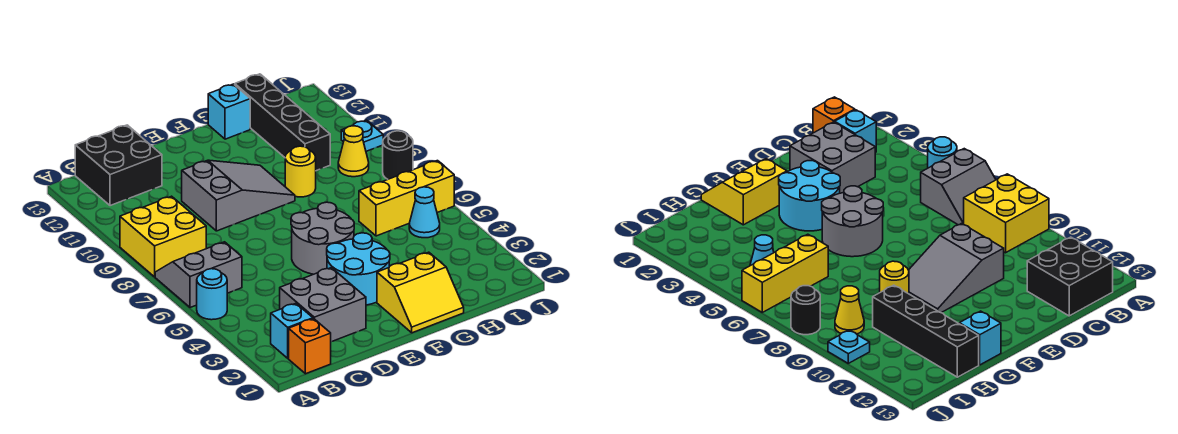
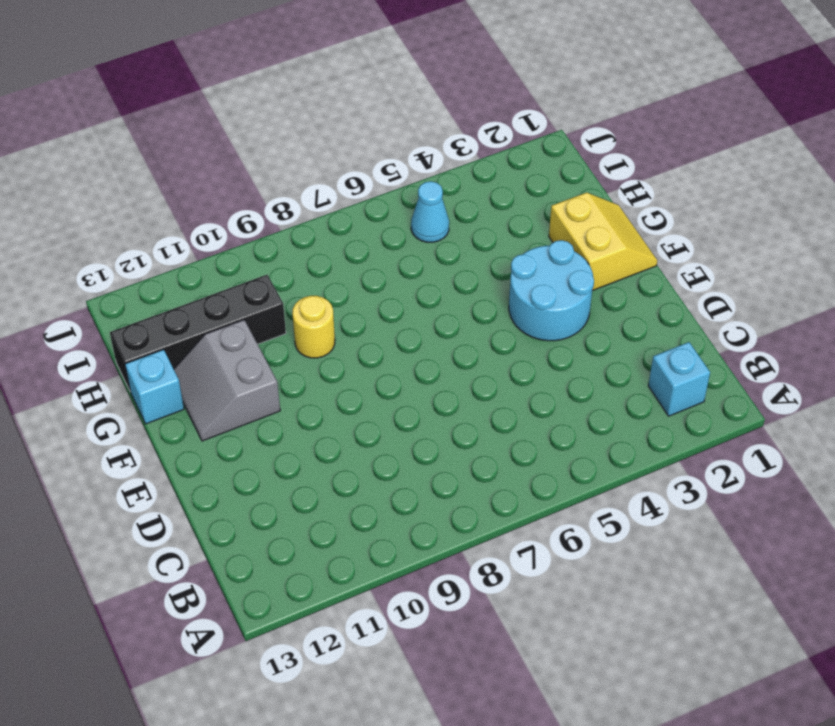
grey 2x2 slope [174,320,280,441] -> grey 2x2 slope moved to [155,242,242,308]
none -> cyan 1x1 round brick [197,269,227,320]
none -> yellow 2x2 brick [120,196,206,277]
none -> orange 1x1 brick [289,319,331,374]

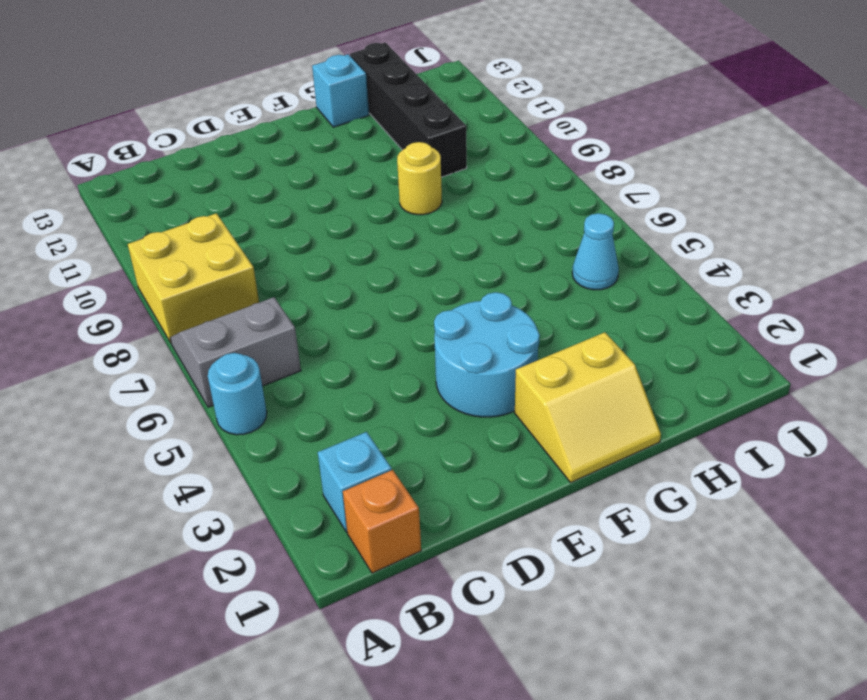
none -> black 2x2 brick [75,125,162,206]
none -> grey 2x2 brick [280,268,366,342]
none -> grey 2x3 slope [182,160,295,231]

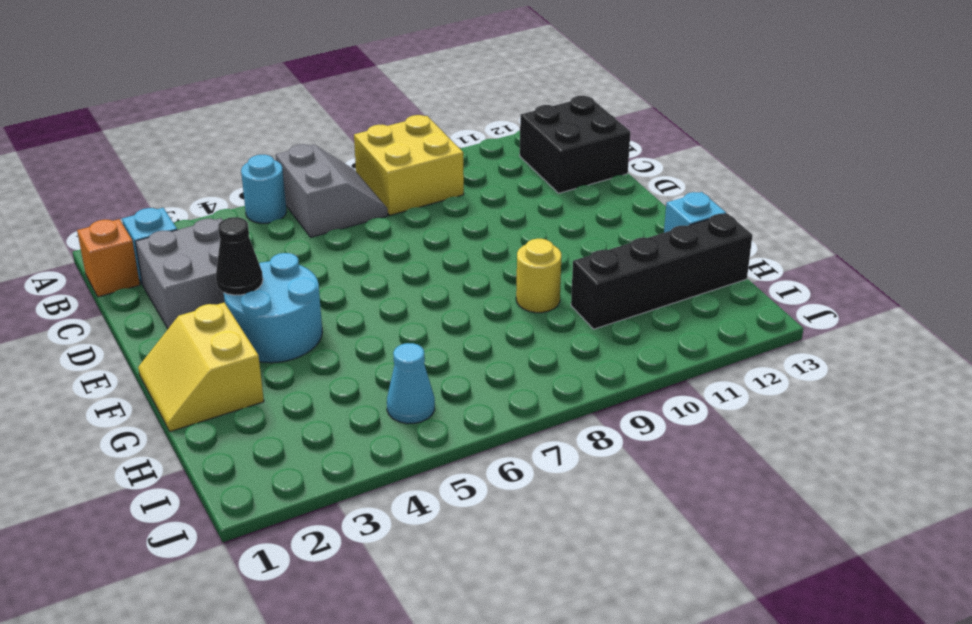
black 1x1 cone [216,217,263,295] -> none
none -> grey 2x3 slope [182,160,295,231]
none -> grey 2x2 round brick [291,202,354,274]
none -> yellow 1x3 brick [359,161,454,236]

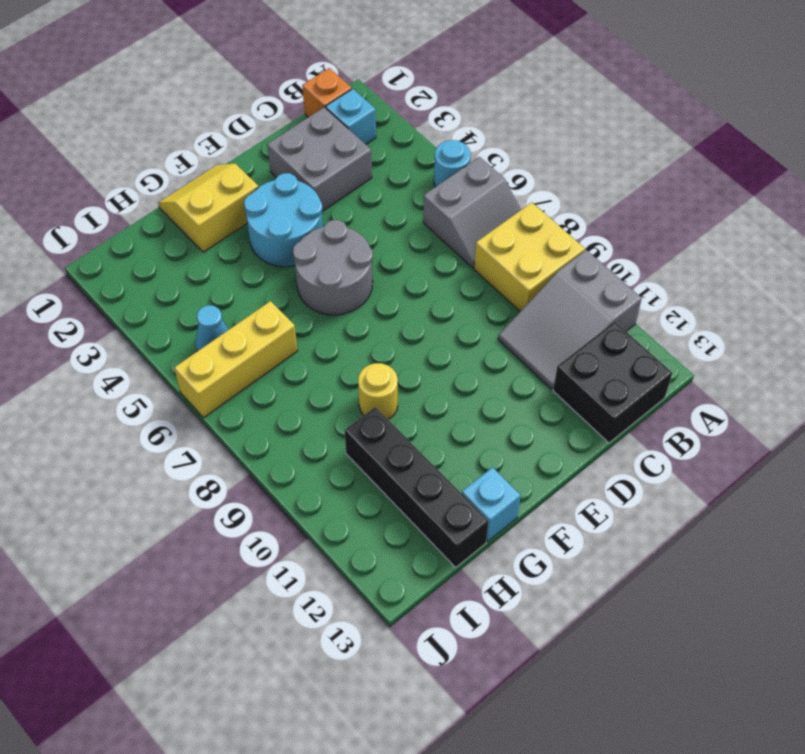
grey 2x3 slope [498,250,642,389] -> grey 2x3 slope moved to [182,160,295,231]
none -> yellow 1x1 cone [338,126,369,177]
none -> black 1x1 round brick [383,131,413,179]
none -> cyan 1x1 plate [341,120,383,151]

